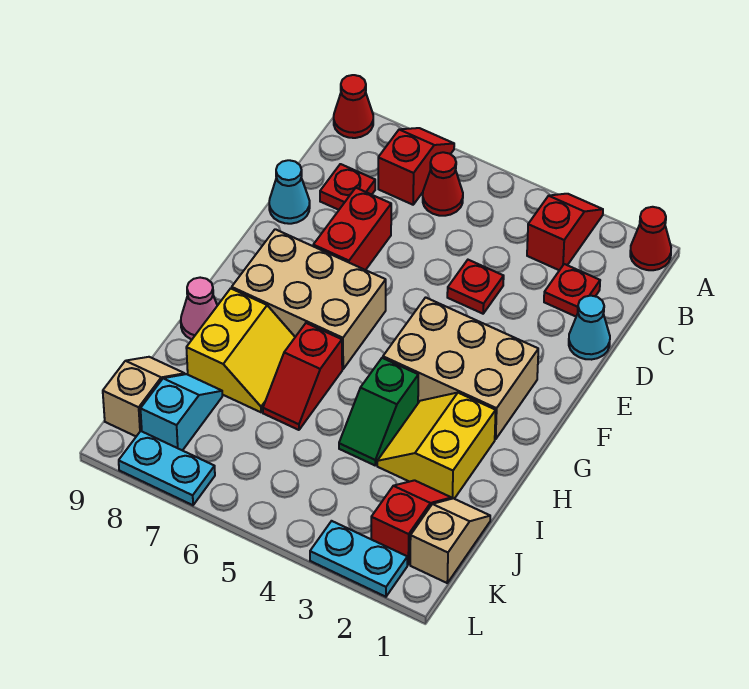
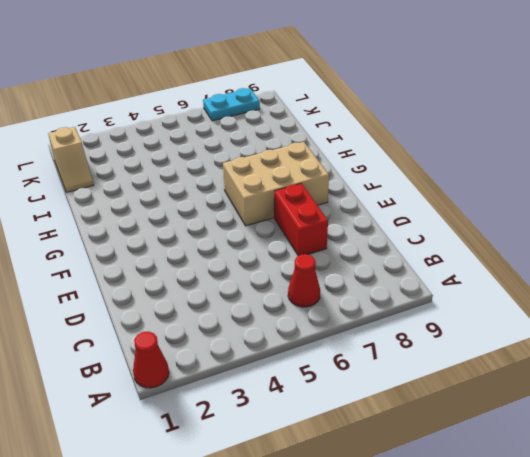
none -> red 1x2 slope [527,194,603,270]
none -> red 1x2 slope [378,128,454,205]
none -> red 1x1 cone [334,75,373,138]

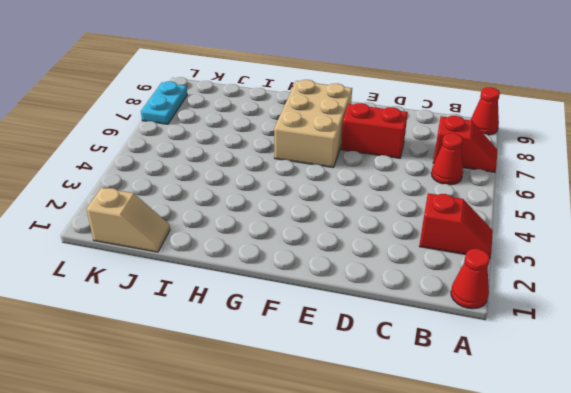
none -> red 1x1 plate [544,264,600,316]
none -> red 1x1 plate [320,164,375,210]
none -> cyan 1x1 cone [569,296,610,360]

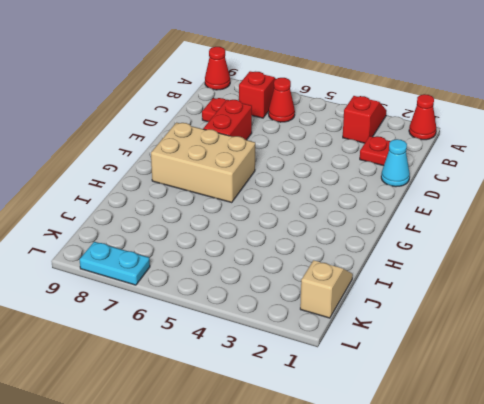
none -> red 1x1 plate [447,260,504,314]
none -> cyan 1x1 cone [269,160,310,224]
none -> tan 2x3 brick [383,297,538,439]

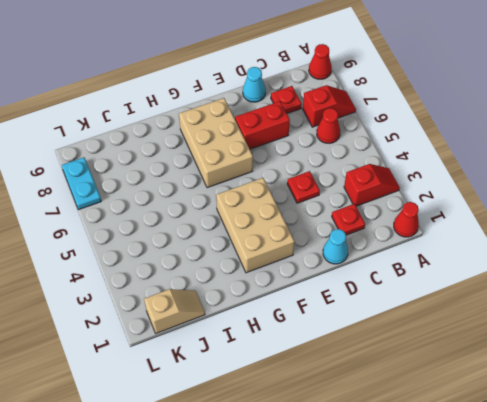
none -> yellow 2x2 slope [377,393,496,499]
none -> green 1x2 slope [339,358,418,465]
none -> red 1x2 slope [263,323,342,430]

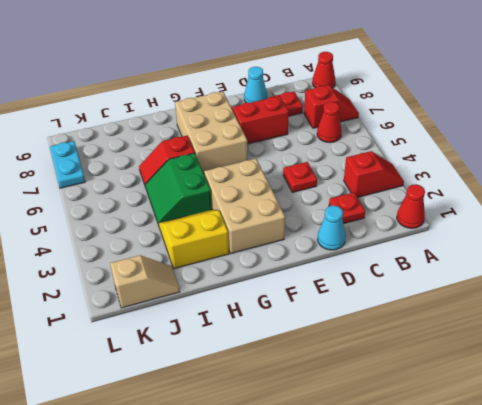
green 2x2 slope [145,153,212,225] -> green 1x2 slope [339,358,418,465]
none -> yellow 2x2 slope [186,288,295,412]
none -> pink 1x1 cone [181,278,217,339]
none -> red 1x2 slope [371,480,451,565]

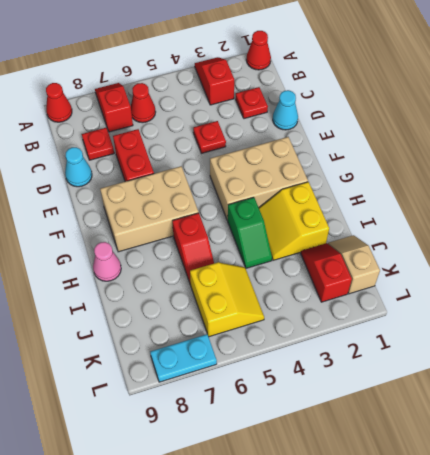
yellow 2x2 slope [190,262,264,337] -> yellow 2x2 slope moved to [186,288,295,412]
none -> cyan 1x2 slope [140,374,222,450]
none -> tan 1x2 slope [103,357,185,436]
none -> cyan 1x2 plate [310,521,407,597]

